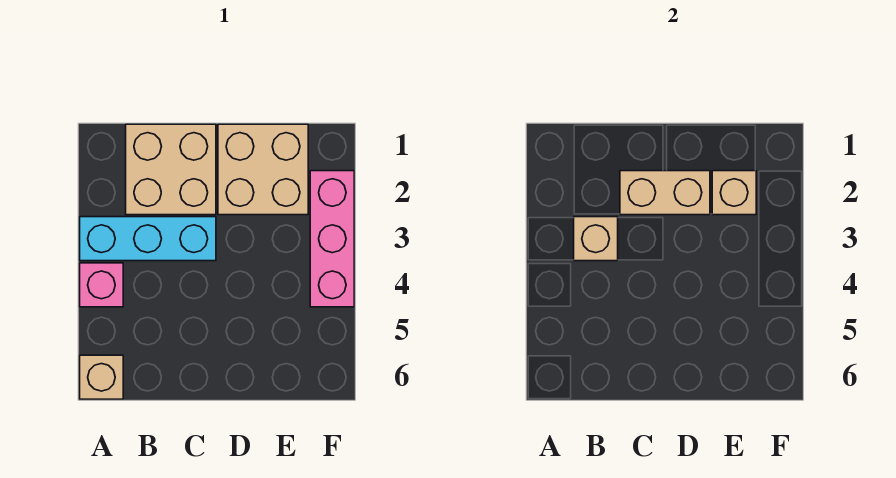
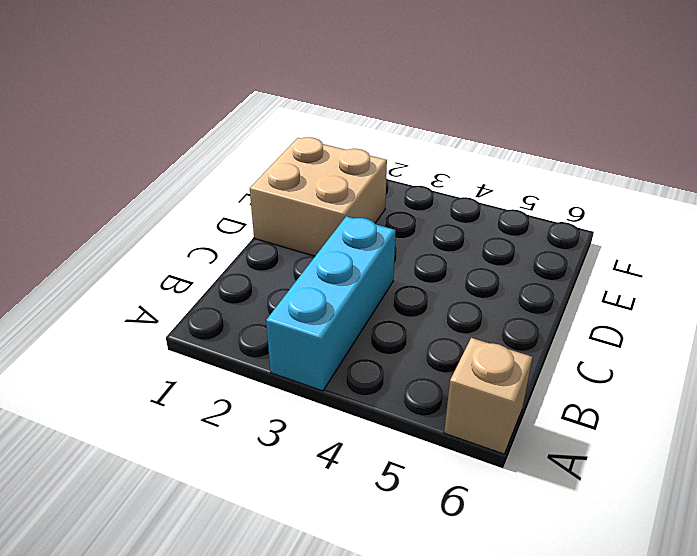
none -> pink 1x1 brick [80,263,123,307]
none -> tan 2x2 brick [126,124,216,215]

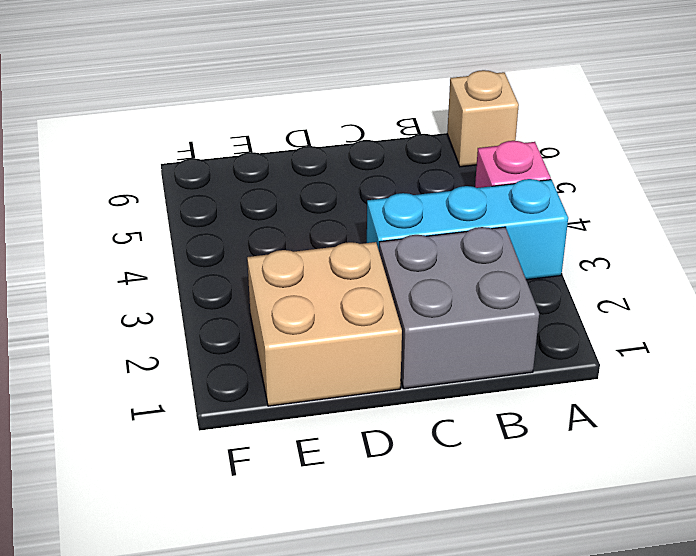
grey 2x2 brick [379,227,539,389] -> tan 2x2 brick [126,124,216,215]
none -> pink 1x3 brick [310,171,354,307]
none -> tan 1x1 brick [574,217,618,261]

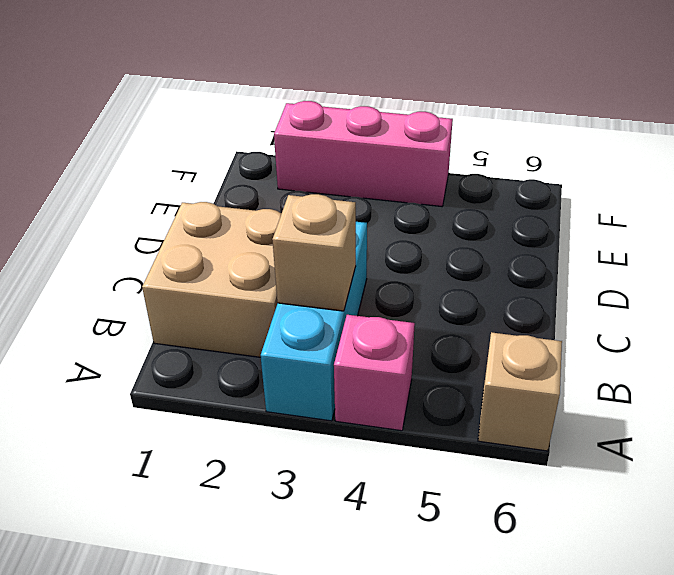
none -> tan 2x2 brick [218,124,308,215]
none -> tan 1x2 brick [620,171,710,215]

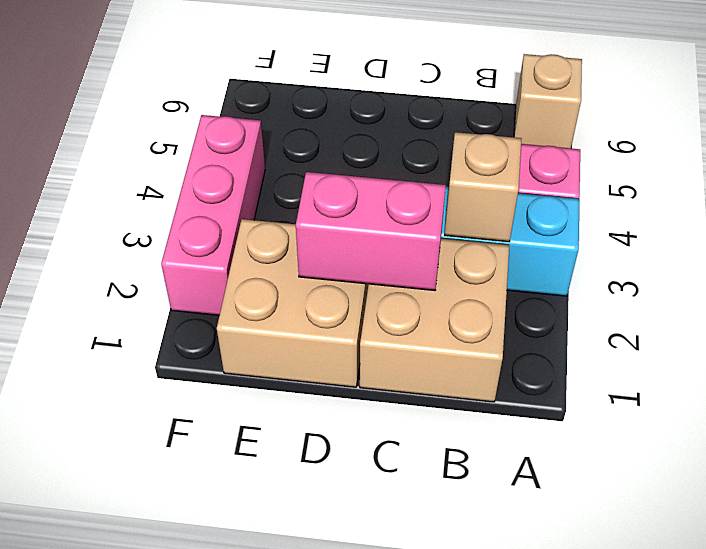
pink 1x2 brick [296,172,446,291] -> tan 1x2 brick [620,171,710,215]
none -> tan 1x1 brick [712,171,756,215]

